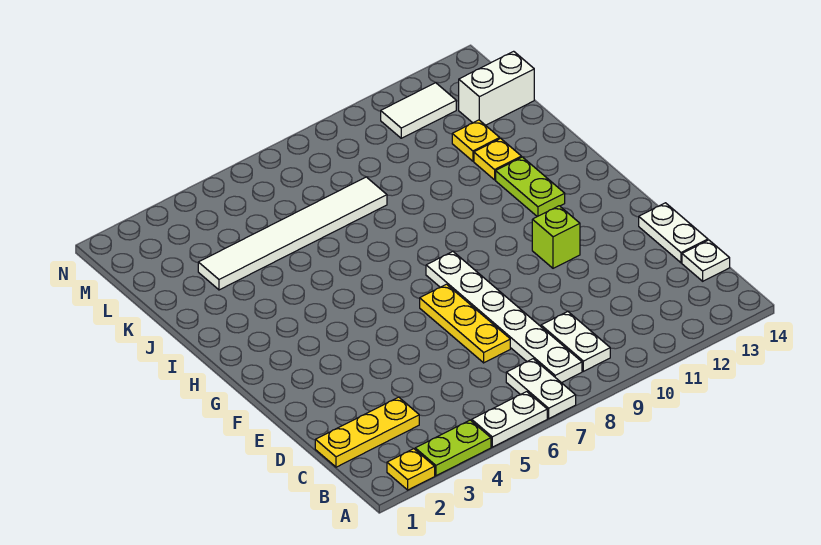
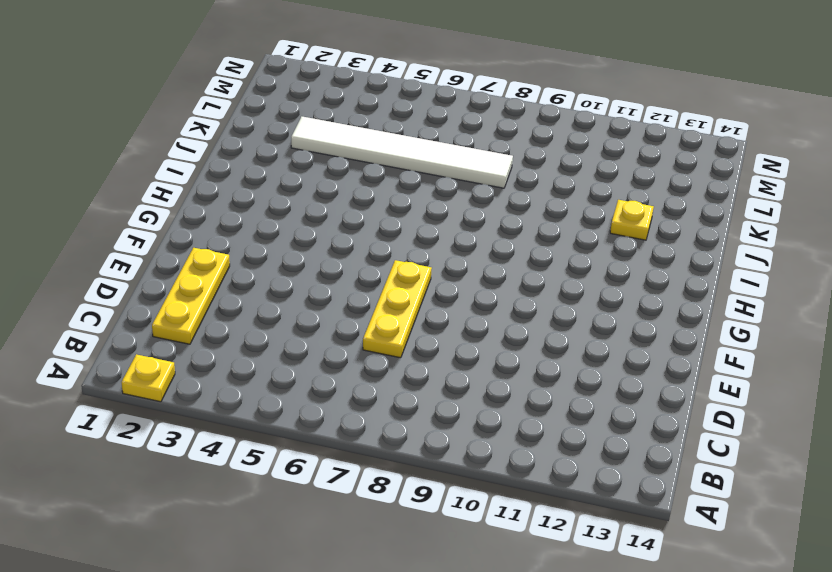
yellow 1x3 plate [152,248,230,344] -> yellow 1x3 plate turned to [315,397,419,467]
none -> lime 1x2 plate [415,420,491,476]
none -> white 1x2 plate [472,392,547,447]
none -> white 1x2 plate [506,359,576,418]

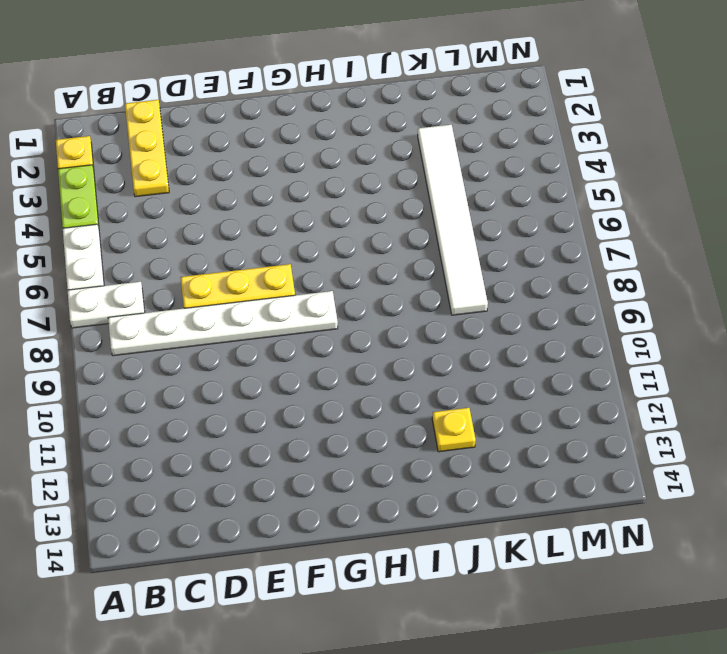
none -> white 1x2 plate [541,312,610,371]
none -> white 1x1 plate [682,240,730,281]
none -> white 1x2 plate [639,203,708,263]

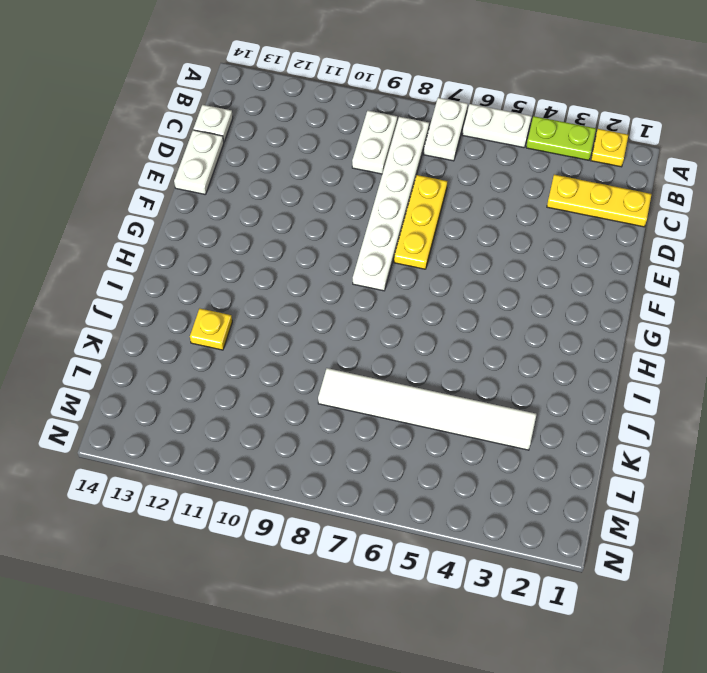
none -> lime 1x1 brick [532,206,580,268]
none -> lime 1x2 plate [496,157,565,217]
none -> yellow 1x1 plate [452,120,500,161]

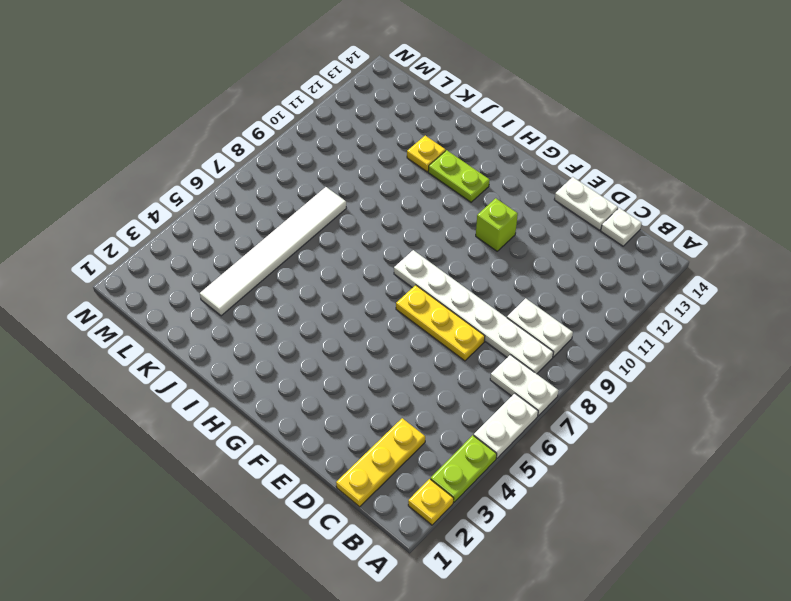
none -> yellow 1x1 plate [452,120,500,161]
none -> white 1x2 brick [459,51,534,125]
none -> white 1x2 tile [381,83,456,138]

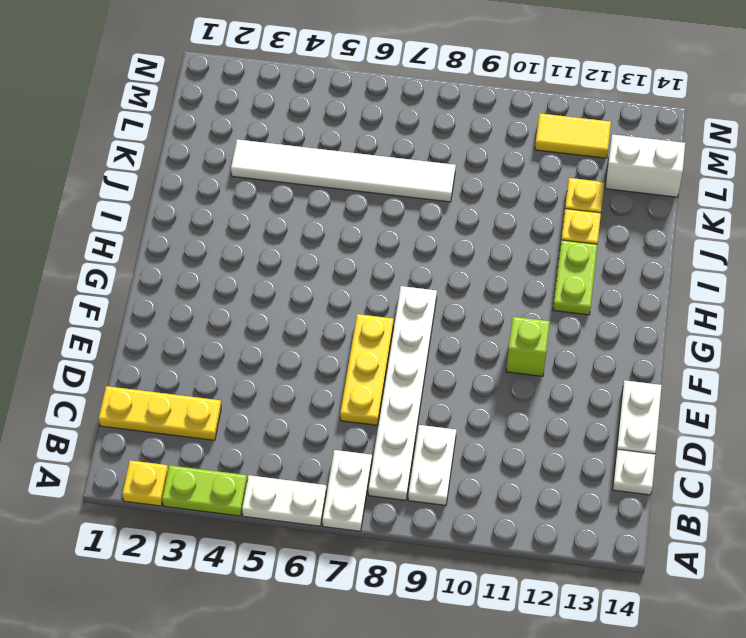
yellow 1x2 tile [535,113,611,158] -> white 1x2 tile [381,83,456,138]

